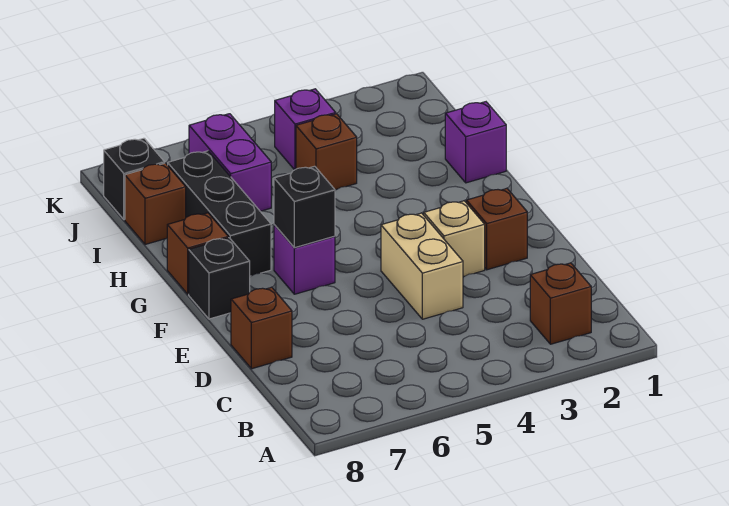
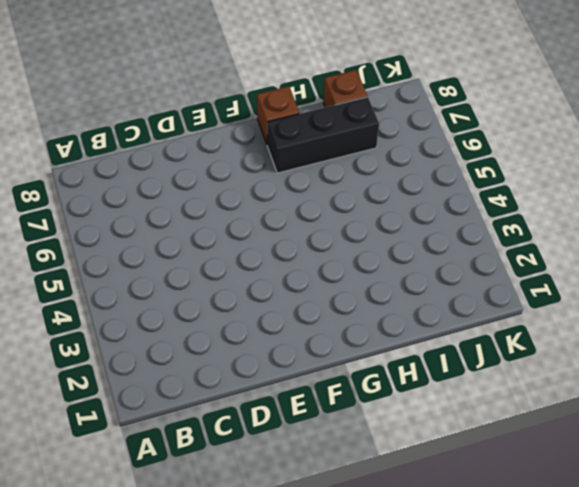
none -> brown 1x1 brick [530,263,591,344]
none -> tan 1x2 brick [381,213,463,319]
none -> brown 1x1 brick [231,287,292,369]

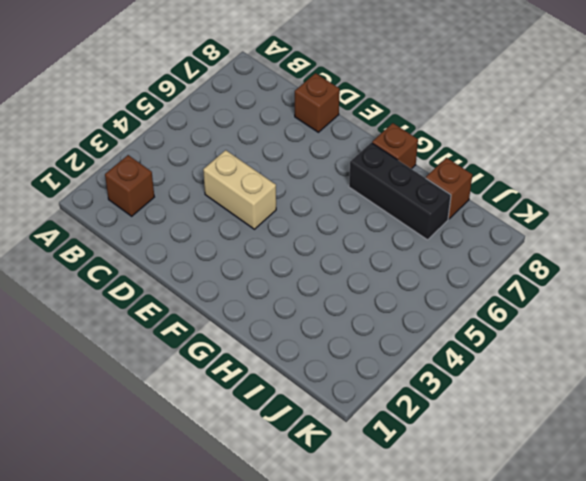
none -> brown 1x1 brick [466,188,527,270]
none -> tan 1x1 brick [424,201,485,277]
none -> purple 1x1 brick [274,225,335,294]

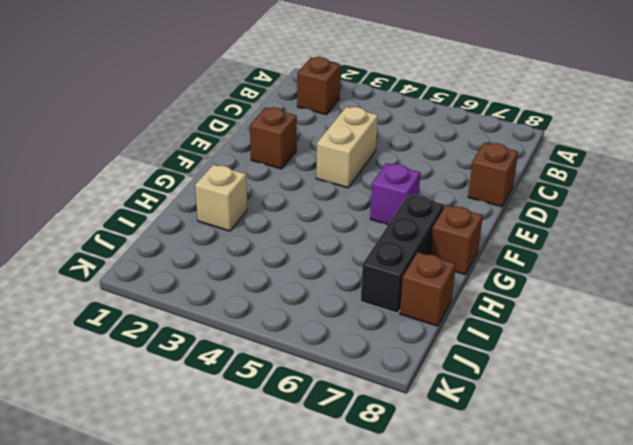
tan 1x1 brick [195,165,247,231] -> tan 1x1 brick moved to [424,201,485,277]
none -> black 1x1 brick [189,238,250,319]
none -> purple 1x1 brick [445,102,506,183]
none -> brown 1x1 brick [296,114,357,190]

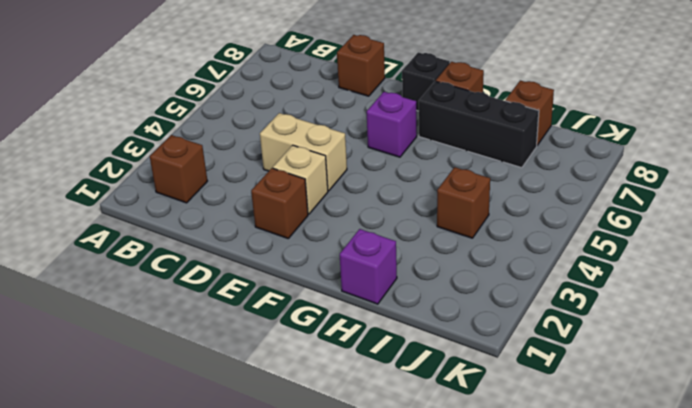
none -> purple 1x2 brick [189,114,271,211]
none -> purple 1x1 brick [275,89,336,170]
none -> black 1x1 brick [104,138,165,220]

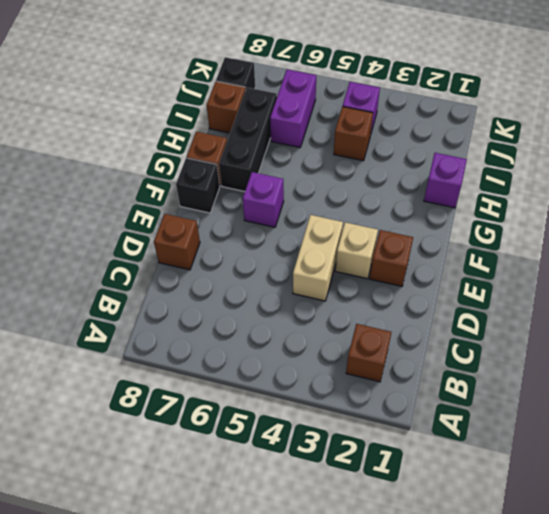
none -> black 1x1 brick [274,166,335,248]

